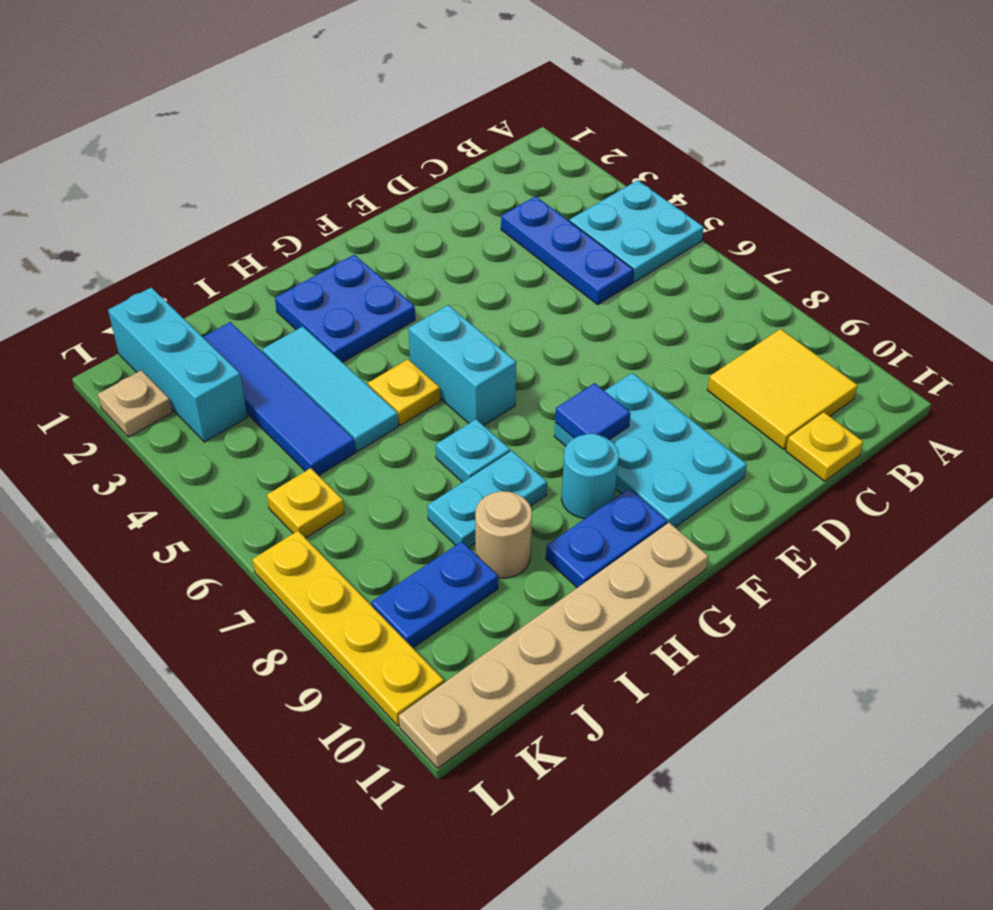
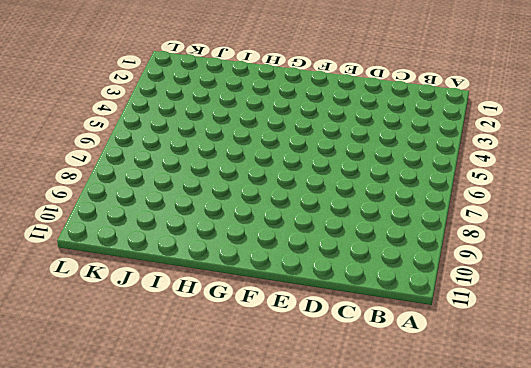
none -> cyan 2x2 plate [570,180,704,282]
none -> yellow 2x2 tile [707,329,857,449]
none -> blue 1x3 plate [501,196,633,304]

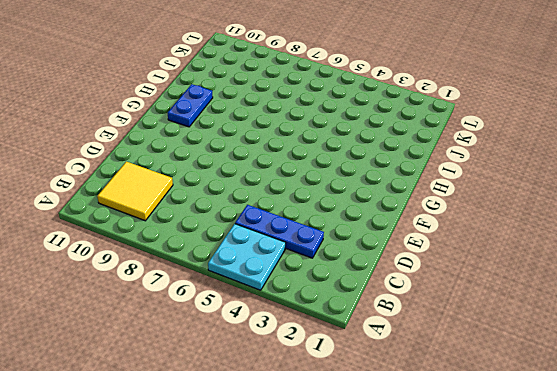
none -> yellow 1x1 plate [786,412,863,481]
none -> cyan 2x3 plate [554,373,747,527]
none -> blue 2x2 plate [275,255,415,362]

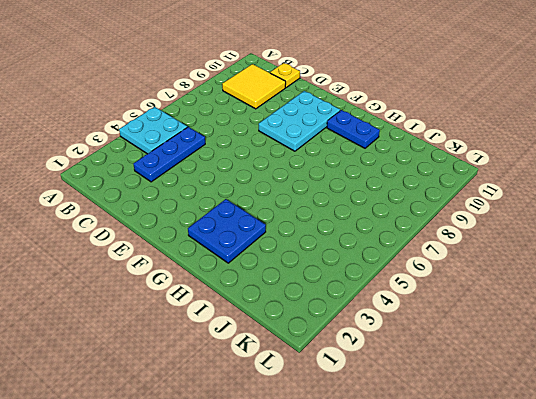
none -> cyan 1x2 brick [408,305,516,426]
none -> cyan 1x1 round brick [561,434,619,519]
none -> tan 1x6 plate [399,523,708,768]

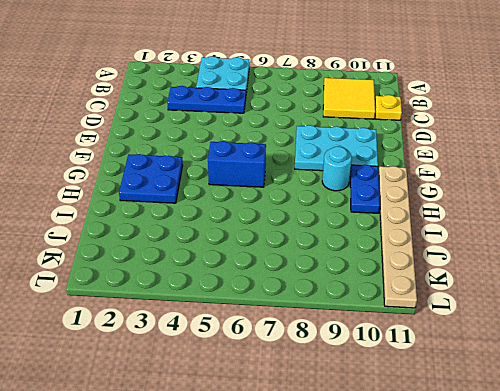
blue 1x2 brick [208,141,266,187] -> cyan 1x2 brick [408,305,516,426]
none -> yellow 1x1 plate [368,359,440,425]
none -> cyan 1x1 plate [436,419,510,482]
none -> cyan 1x2 plate [427,451,547,548]

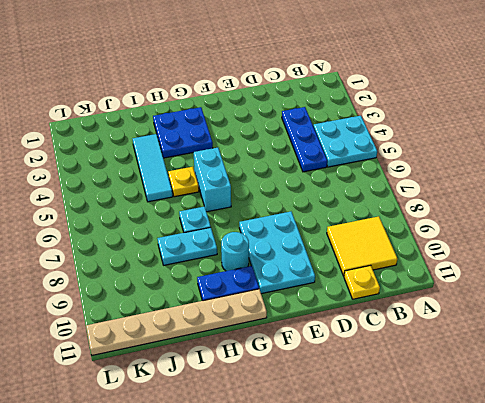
none -> tan 1x1 round brick [475,491,532,578]
none -> blue 1x4 tile [203,322,355,476]
none -> blue 1x2 plate [371,542,498,648]

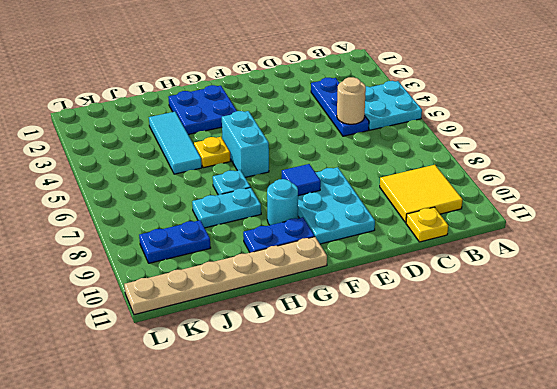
tan 1x1 round brick [337,77,366,124] -> tan 1x1 round brick moved to [475,491,532,578]
none -> blue 1x4 tile [203,322,355,476]
none -> cyan 1x3 brick [108,287,247,442]
none -> yellow 1x1 plate [267,468,344,538]

